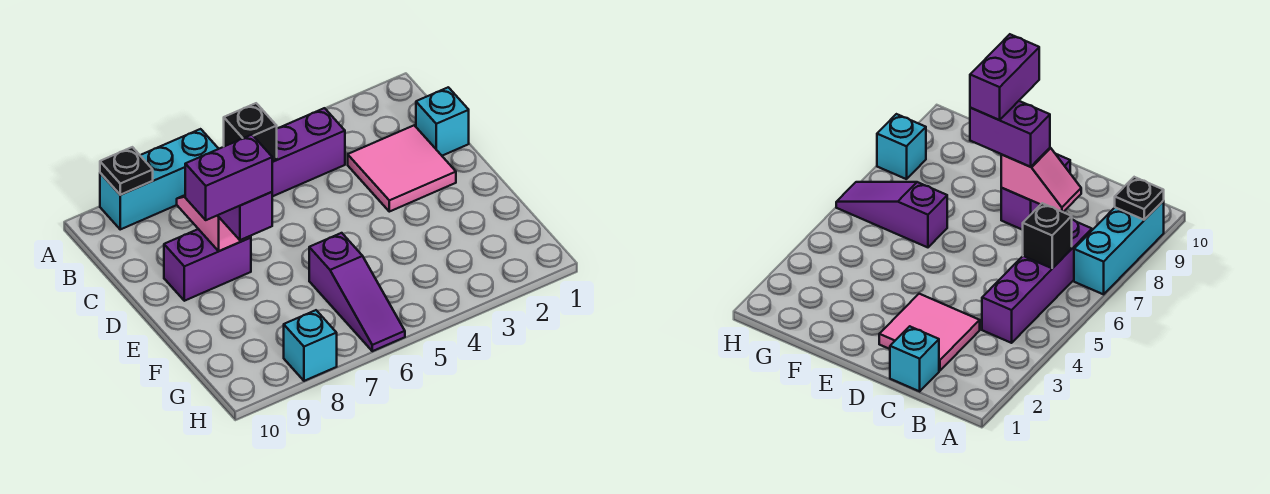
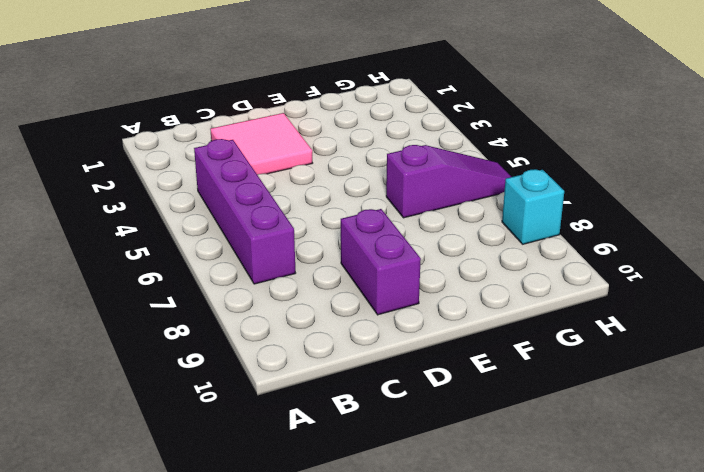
none -> cyan 1x3 brick [100,129,218,229]
none -> cyan 1x1 brick [416,87,469,156]
none -> black 1x1 plate [100,147,153,195]

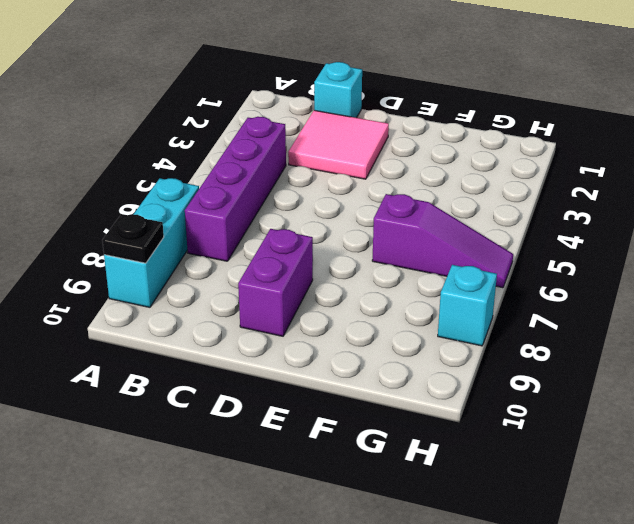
none -> black 1x1 brick [224,103,277,162]
none -> pink 1x2 slope [177,195,251,251]
none -> purple 1x2 brick [218,192,272,240]

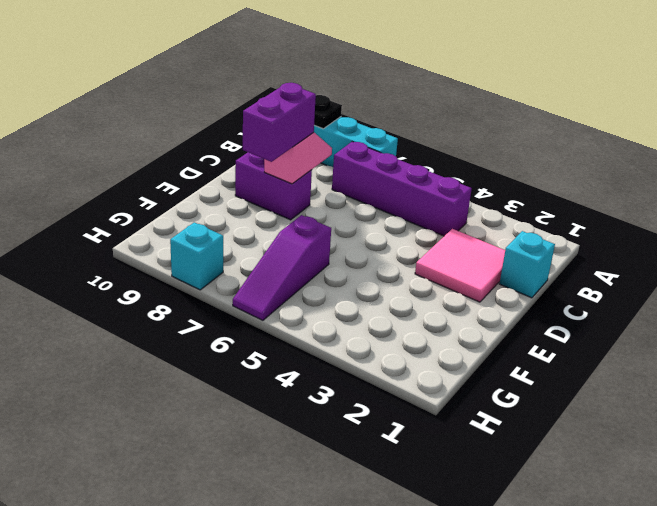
none -> black 1x1 brick [224,103,277,162]
none -> purple 1x2 brick [185,135,272,220]

